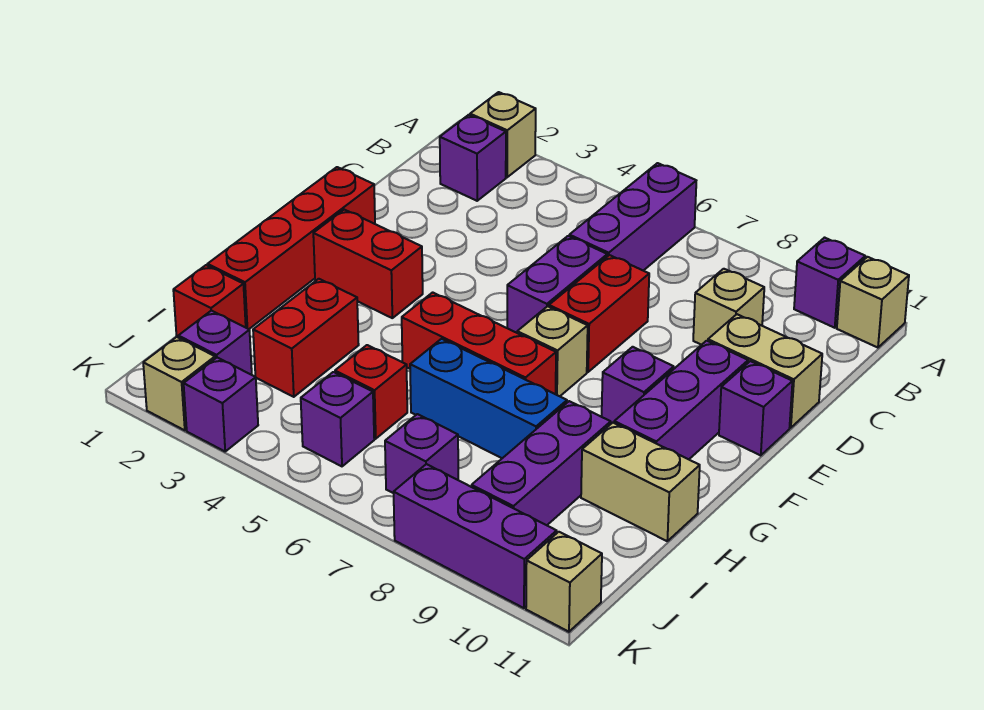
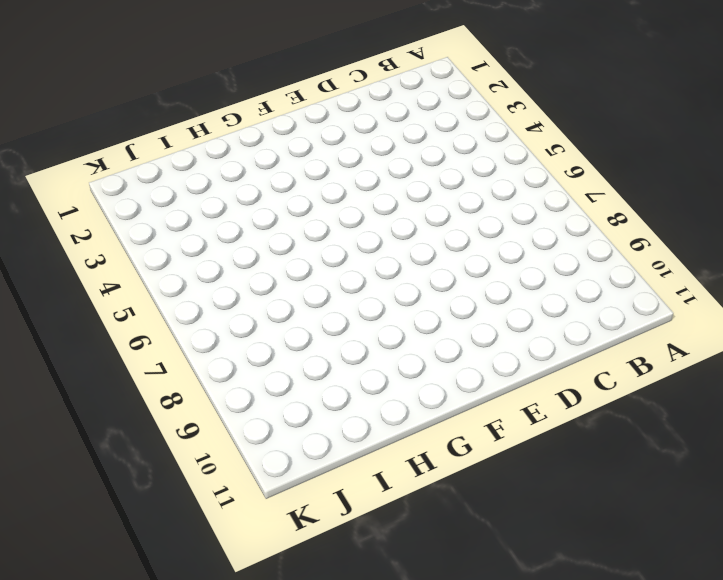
none -> tan 1x1 brick [470,92,536,177]
none -> purple 1x3 brick [569,163,696,271]
none -> purple 1x1 brick [794,238,865,328]

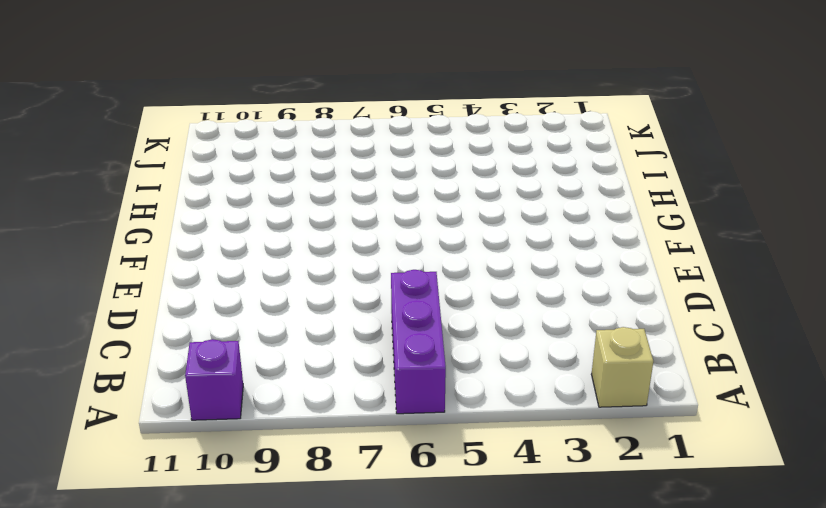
none -> tan 1x1 brick [837,257,909,348]
none -> purple 1x1 brick [440,115,506,201]
none -> tan 1x1 brick [693,269,764,345]

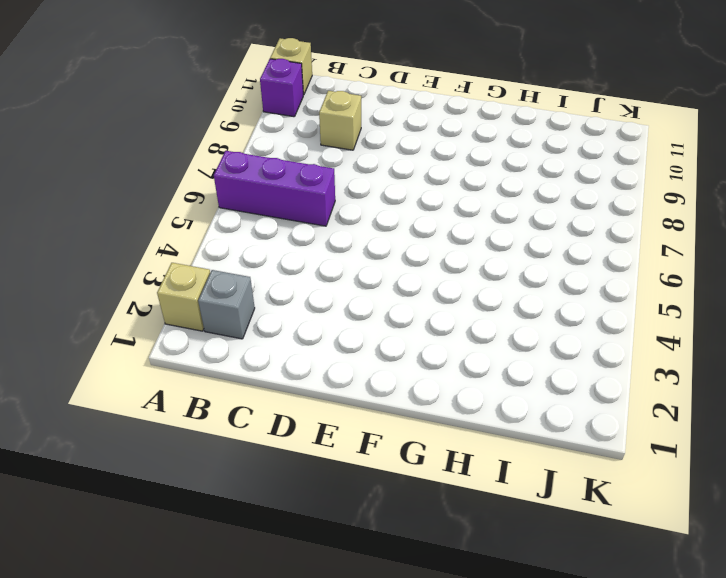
grey 1x1 brick [198,270,255,339] -> purple 1x1 brick [440,115,506,201]
none -> purple 1x2 brick [507,236,607,333]
none -> red 1x2 brick [549,255,649,372]
none -> tan 1x2 brick [708,314,822,428]

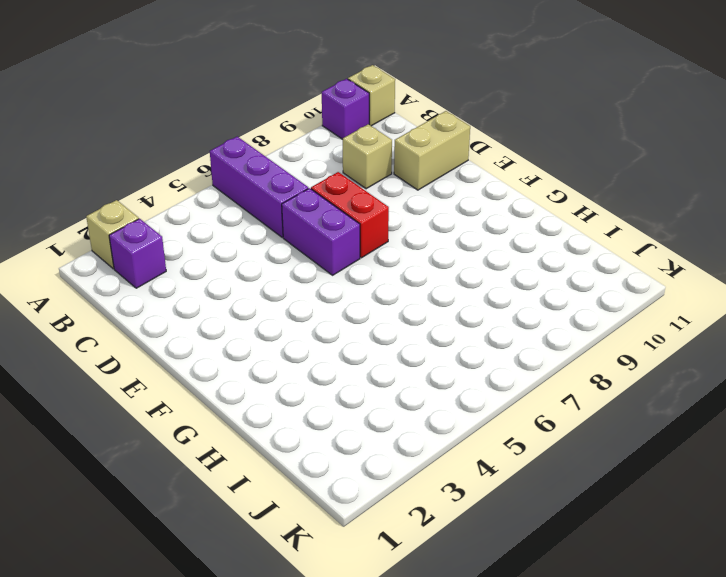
none -> red 1x4 brick [208,167,375,329]
none -> purple 1x3 brick [614,341,748,459]
none -> purple 1x1 brick [719,361,793,455]

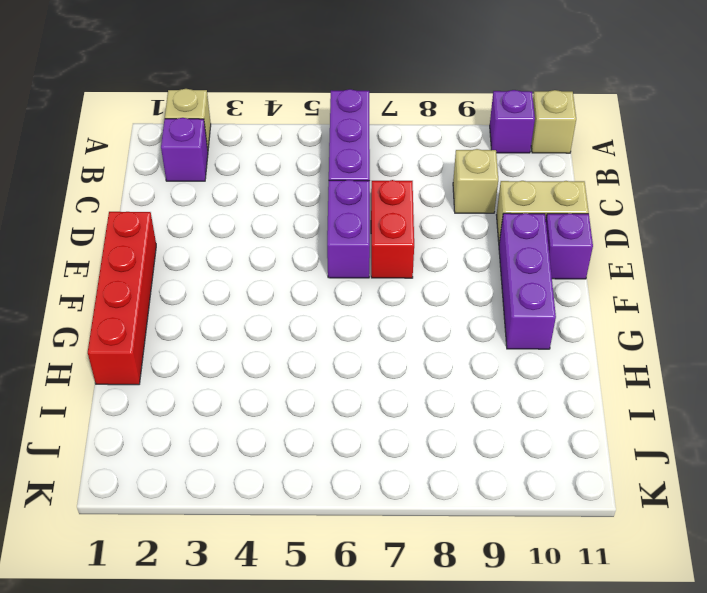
none -> red 1x2 brick [313,210,423,318]
none -> tan 1x1 brick [517,306,588,396]
none -> purple 1x1 brick [602,347,674,424]

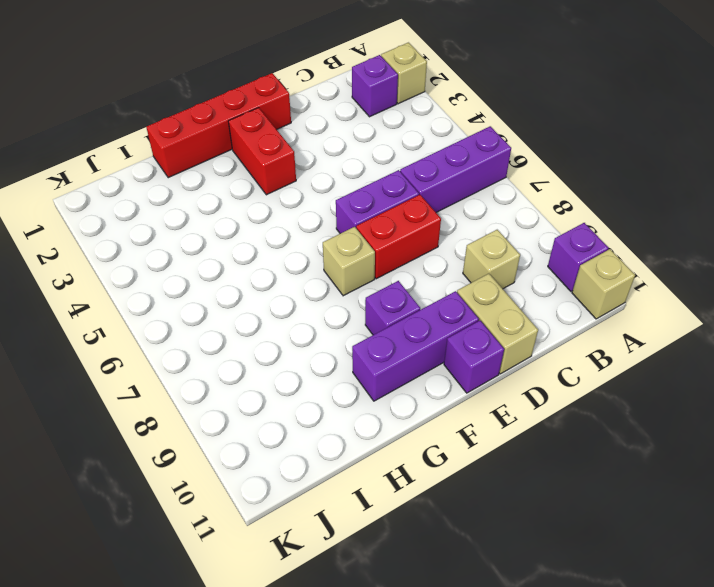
none -> red 1x3 brick [402,292,556,394]
none -> red 1x2 brick [253,279,359,397]
none -> blue 1x3 brick [410,339,567,458]

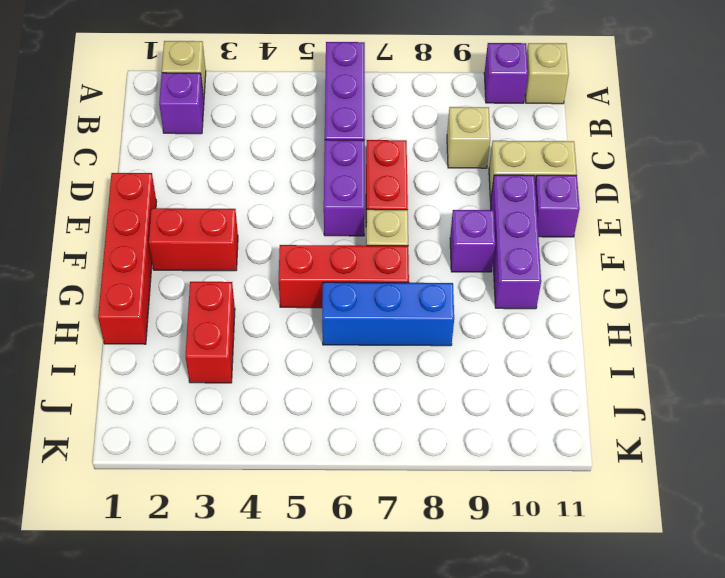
none -> purple 1x3 brick [472,401,611,525]
none -> tan 1x2 brick [581,423,700,541]
none -> red 1x1 brick [173,265,246,337]

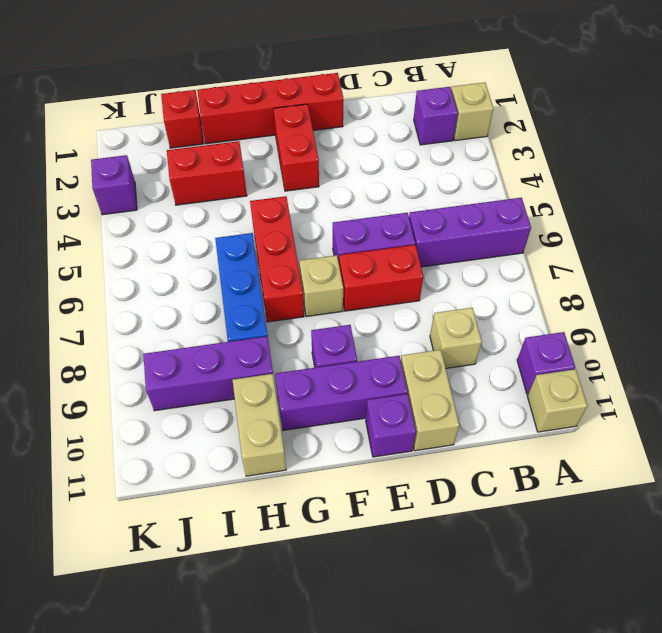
none -> red 1x1 brick [335,345,407,439]
none -> purple 1x1 brick [178,311,252,375]
none -> purple 1x1 brick [301,372,374,466]

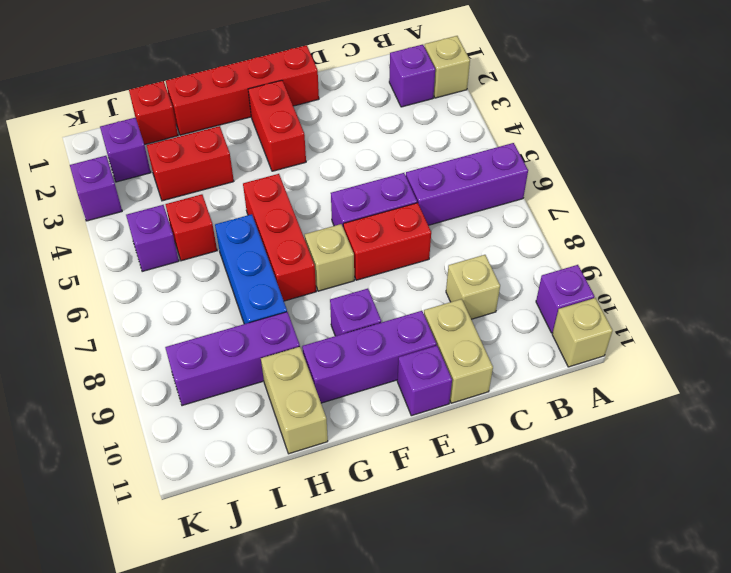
none -> purple 1x1 brick [385,414,458,493]
none -> tan 1x1 brick [143,337,215,430]
none -> purple 1x3 brick [394,464,557,608]

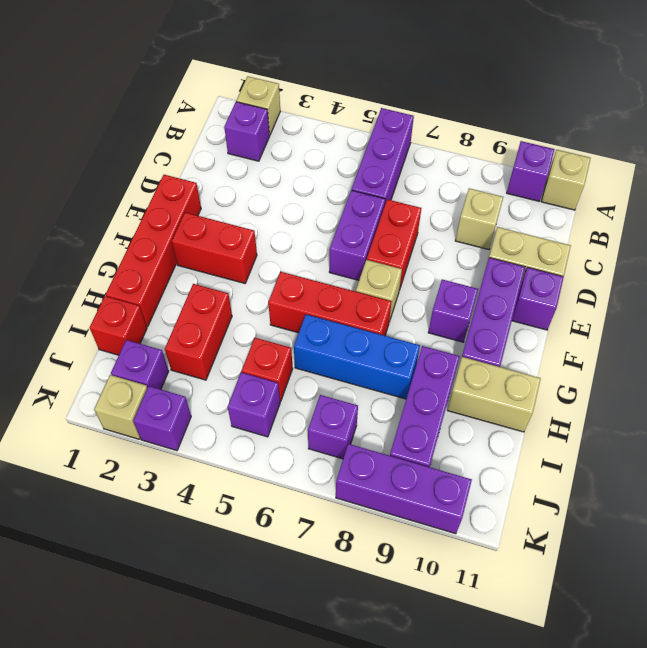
none -> tan 1x1 brick [526,532,602,632]

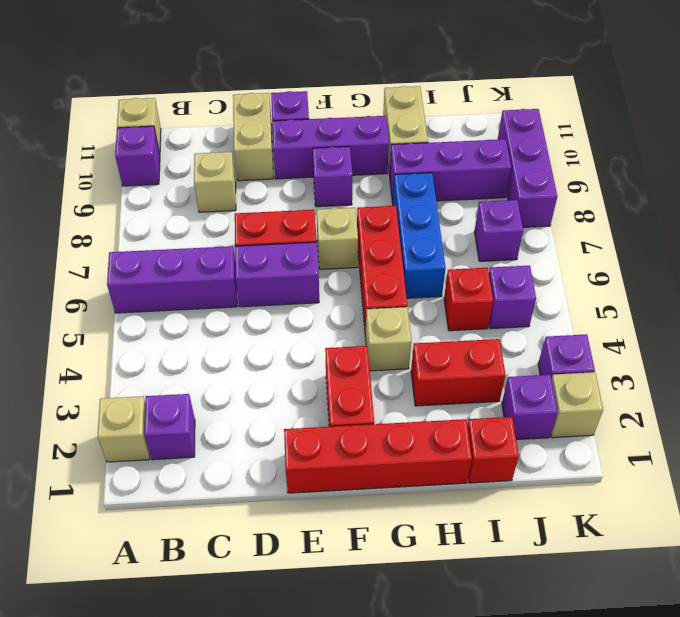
tan 1x1 brick [365,307,411,371] -> tan 1x1 brick moved to [526,532,602,632]

